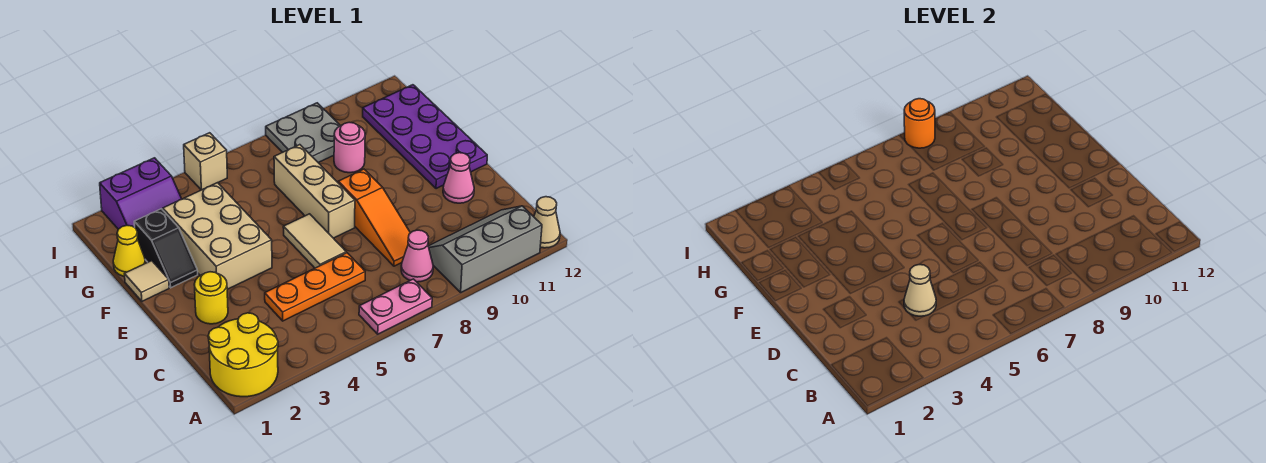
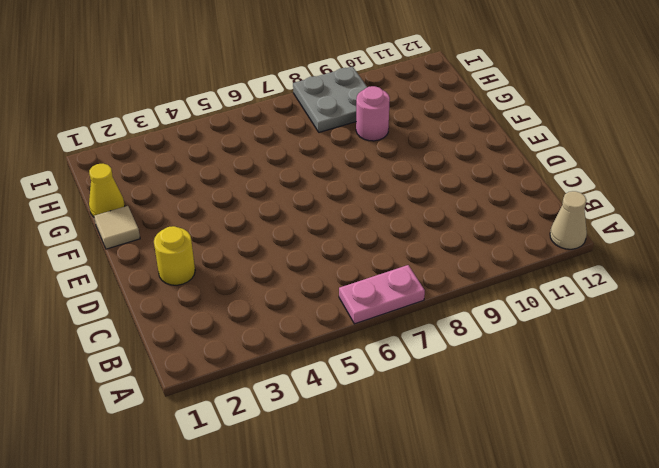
none -> yellow 2x2 round brick [208,313,278,397]
none -> grey 2x3 slope [428,206,542,292]
none -> pink 1x1 cone [401,230,433,282]

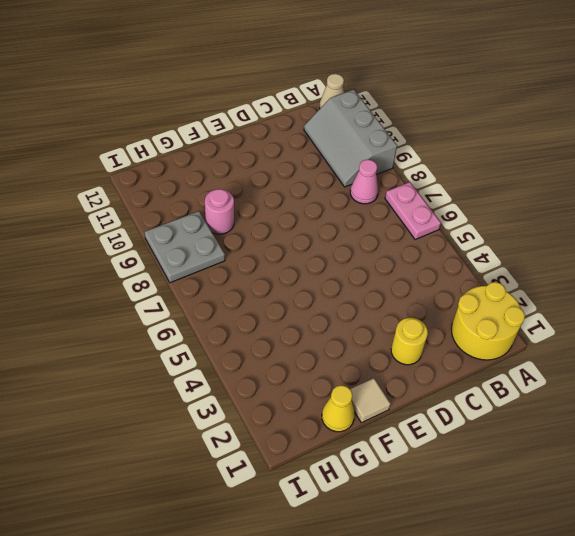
none -> orange 1x3 plate [265,253,365,321]
none -> orange 1x3 slope [338,169,410,266]
none -> tan 1x2 tile [283,214,346,268]

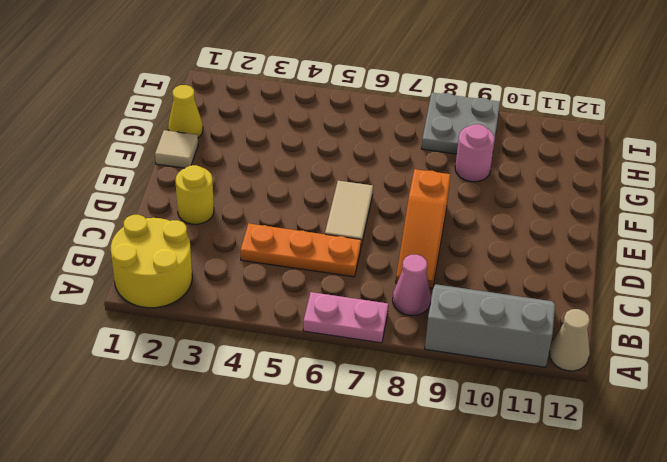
none -> pink 1x1 cone [443,153,474,203]
none -> tan 2x3 brick [163,183,272,289]
none -> tan 1x3 brick [274,145,355,238]

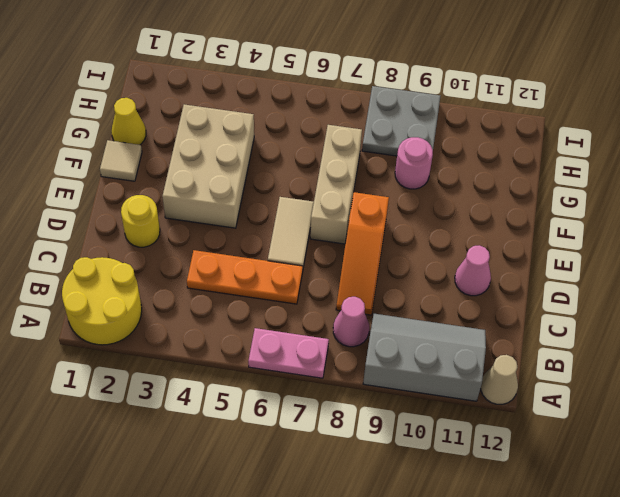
none -> purple 2x4 plate [363,85,487,189]
none -> black 1x2 slope [134,209,198,288]
none -> purple 2x2 slope [100,158,181,229]

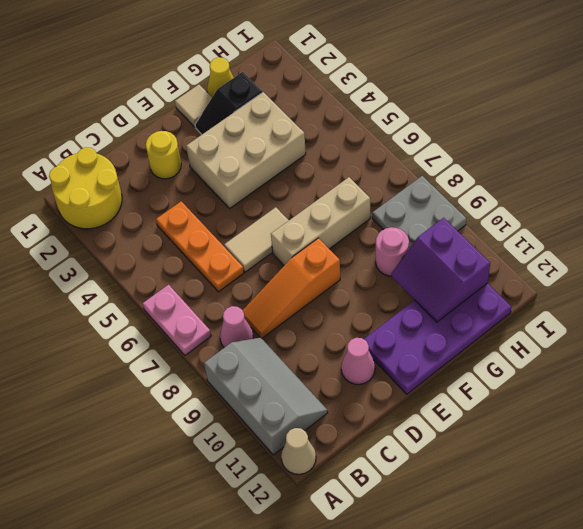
purple 2x2 slope [392,218,490,322] -> purple 2x2 slope moved to [100,158,181,229]
none -> tan 1x1 brick [184,133,227,190]
none -> tan 1x1 cone [904,265,936,316]
none -> orange 1x1 round brick [904,99,935,148]

